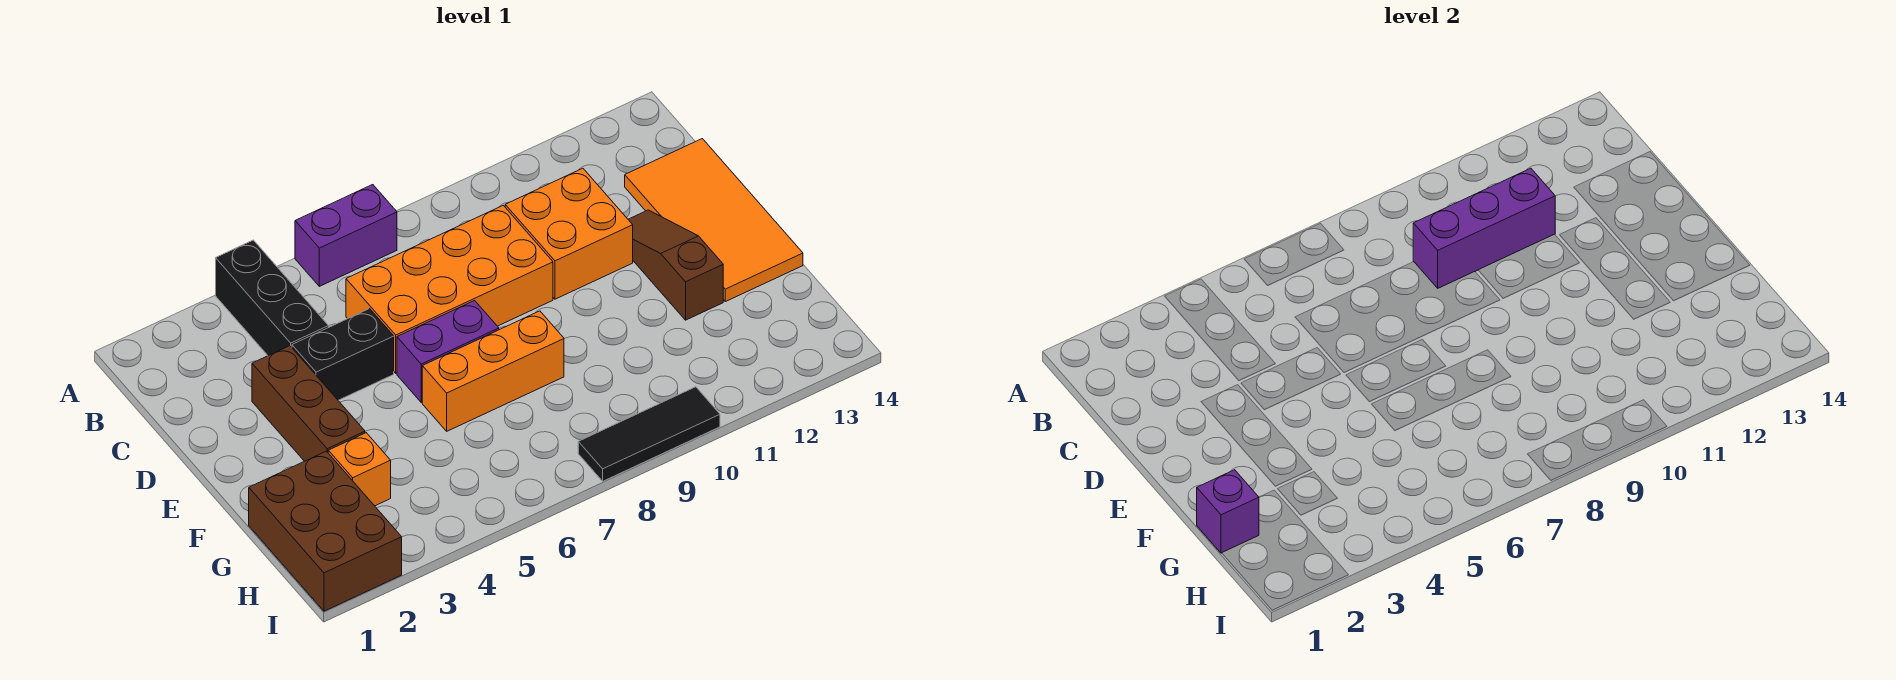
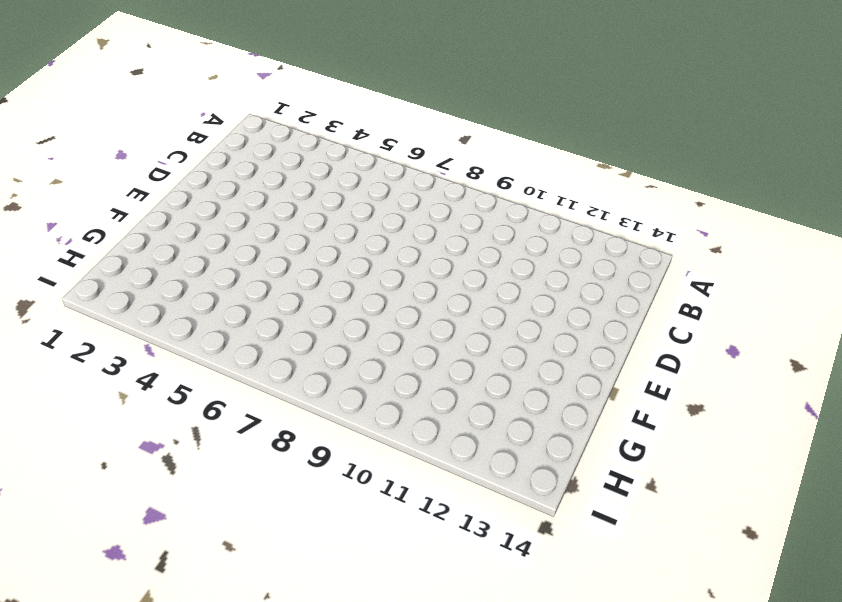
none -> black 1x3 brick [216,240,329,356]
none -> purple 1x2 brick [295,185,397,286]
none -> orange 2x4 brick [346,205,553,373]

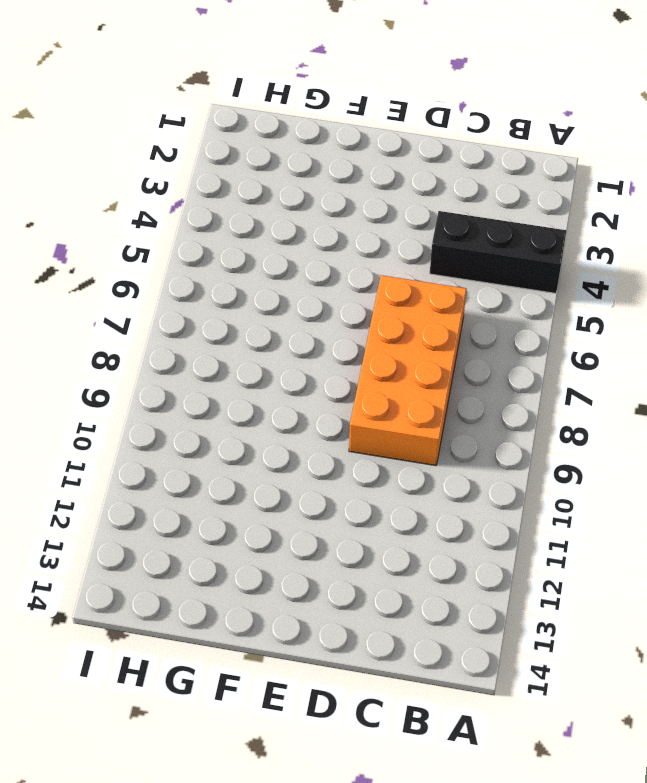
none -> purple 1x2 brick [295,185,397,286]
none -> orange 2x2 brick [505,168,633,299]
none -> orange 2x4 tile [625,139,803,302]

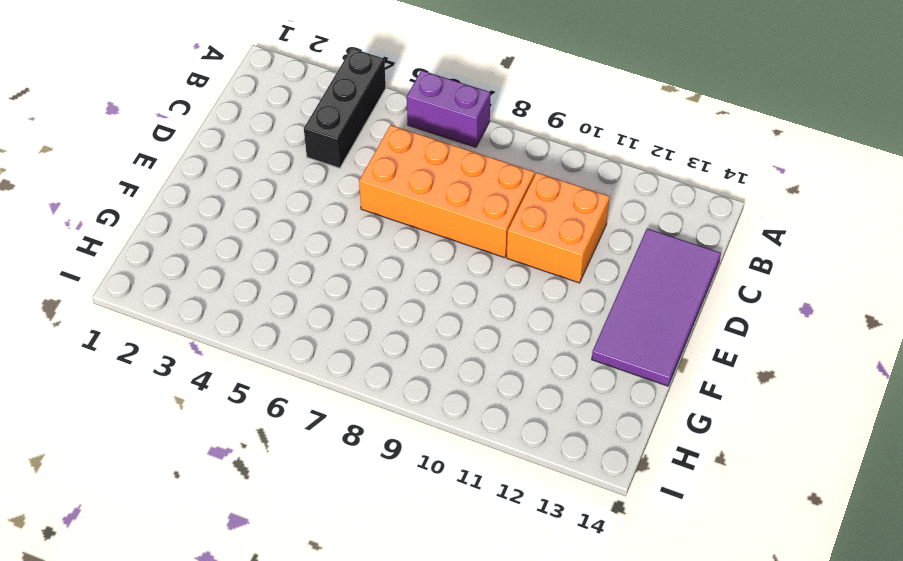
purple 2x4 tile [592,229,721,386] -> orange 2x4 tile [625,139,803,302]
none -> brown 1x3 brick [252,346,365,461]
none -> black 1x2 brick [292,309,394,400]
none -> brown 1x3 slope [628,210,723,320]

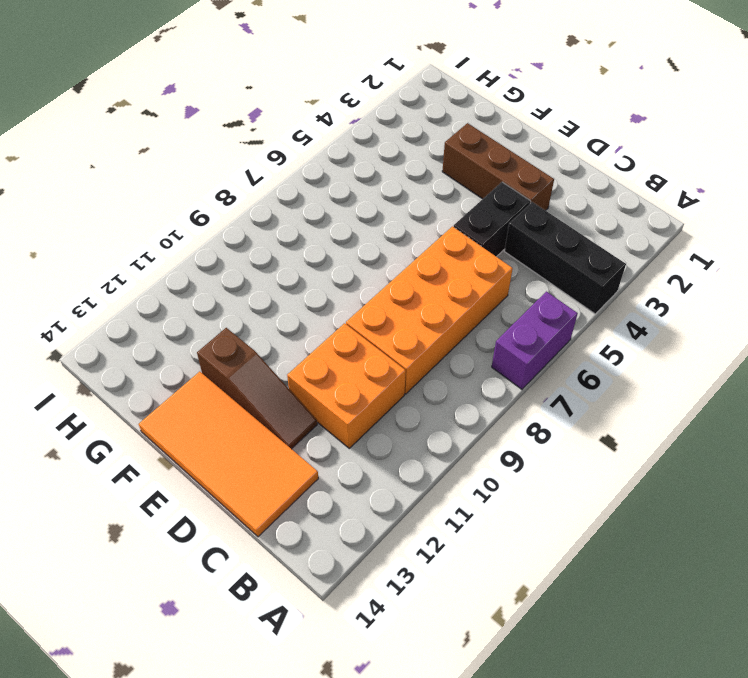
none -> purple 1x2 brick [397,301,499,402]
none -> orange 1x3 brick [422,311,564,431]
none -> brown 2x3 brick [249,451,402,611]

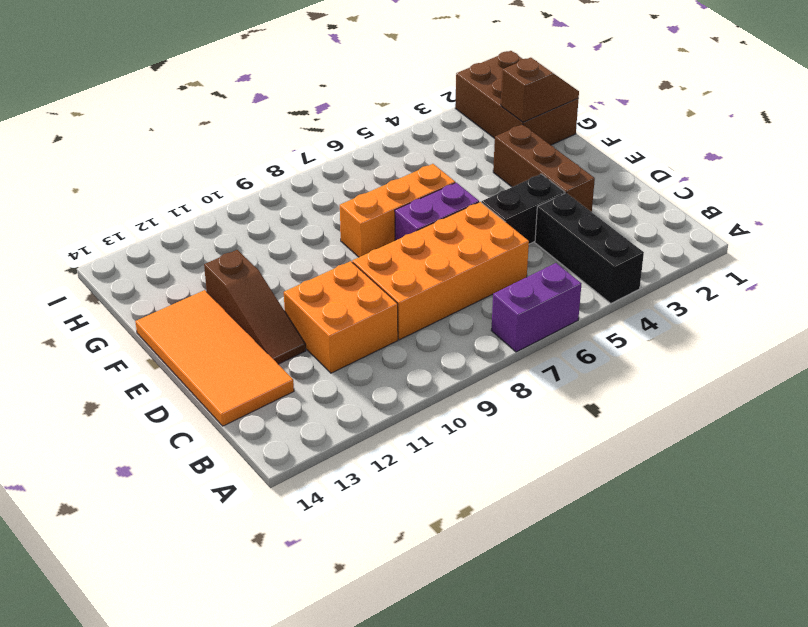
brown 1x2 slope [501,58,579,122] -> purple 1x1 brick [1197,470,1259,553]
none -> orange 1x1 brick [328,433,391,506]
none -> black 1x3 tile [578,387,720,481]
none -> purple 1x3 brick [1413,168,1555,288]

